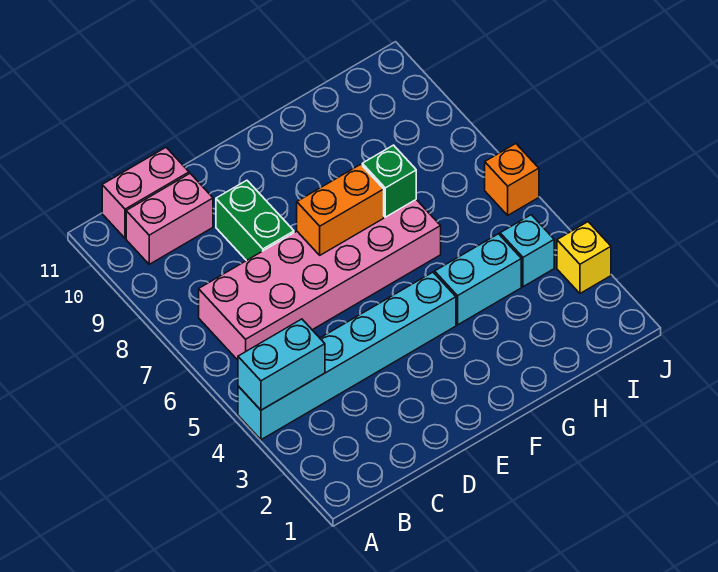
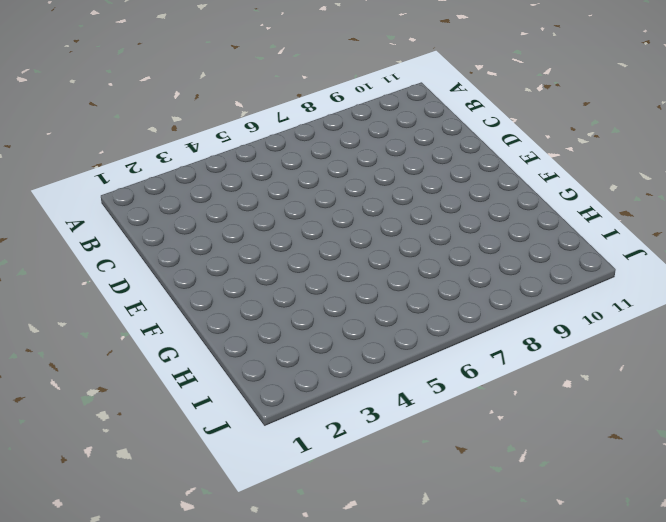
none -> cyan 1x6 brick [238,272,456,440]
none -> pink 2x6 brick [199,200,441,360]
none -> pink 1x2 brick [126,174,213,264]

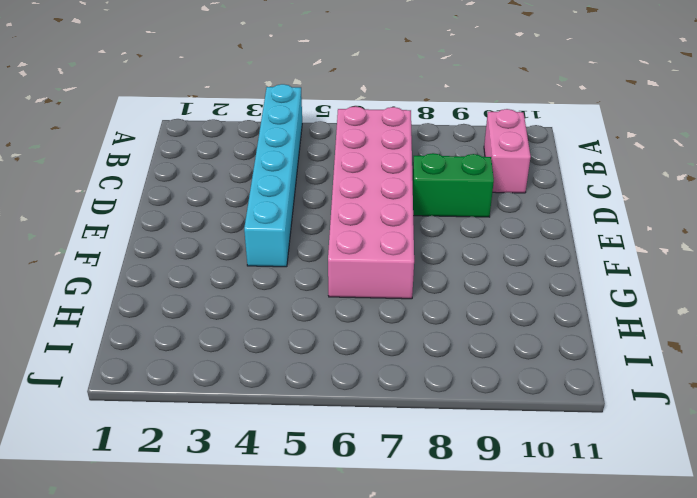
none -> pink 1x2 brick [102,148,189,238]
none -> cyan 1x2 brick [435,234,521,325]
none -> cyan 1x1 brick [500,215,554,287]

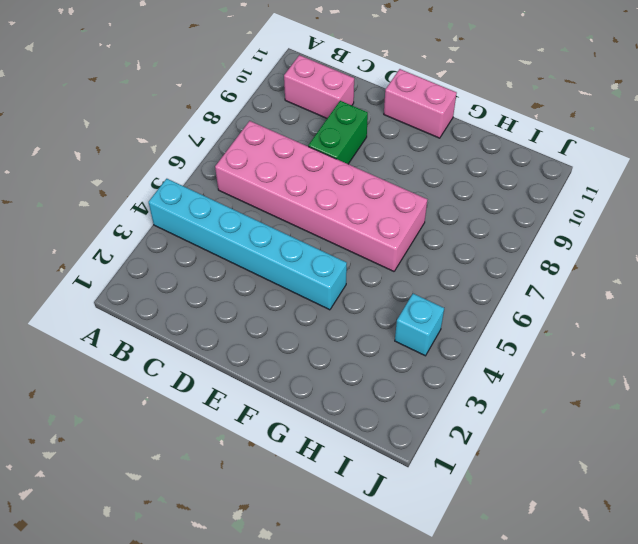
pink 1x2 brick [384,69,457,138] -> pink 1x2 brick moved to [102,148,189,238]
none -> cyan 1x2 brick [435,234,521,325]
none -> yellow 1x1 brick [557,222,611,293]
none -> orange 1x1 brick [485,144,539,215]

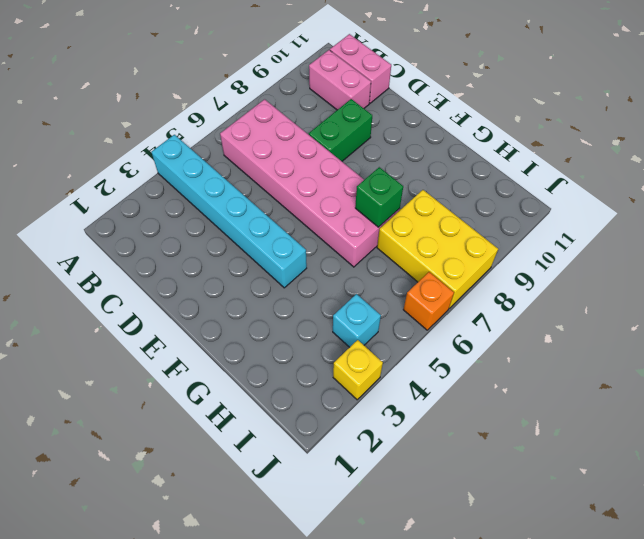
yellow 2x3 brick [377,190,498,308] -> none
none -> cyan 1x2 brick [435,234,521,325]
none -> cyan 1x2 brick [238,319,325,410]
none -> orange 1x2 brick [297,164,384,255]

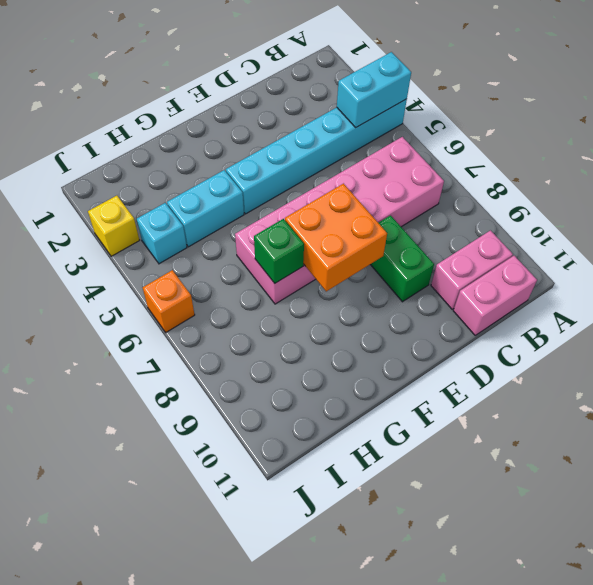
orange 2x2 brick [285,184,387,291] -> orange 1x2 brick [297,164,384,255]

